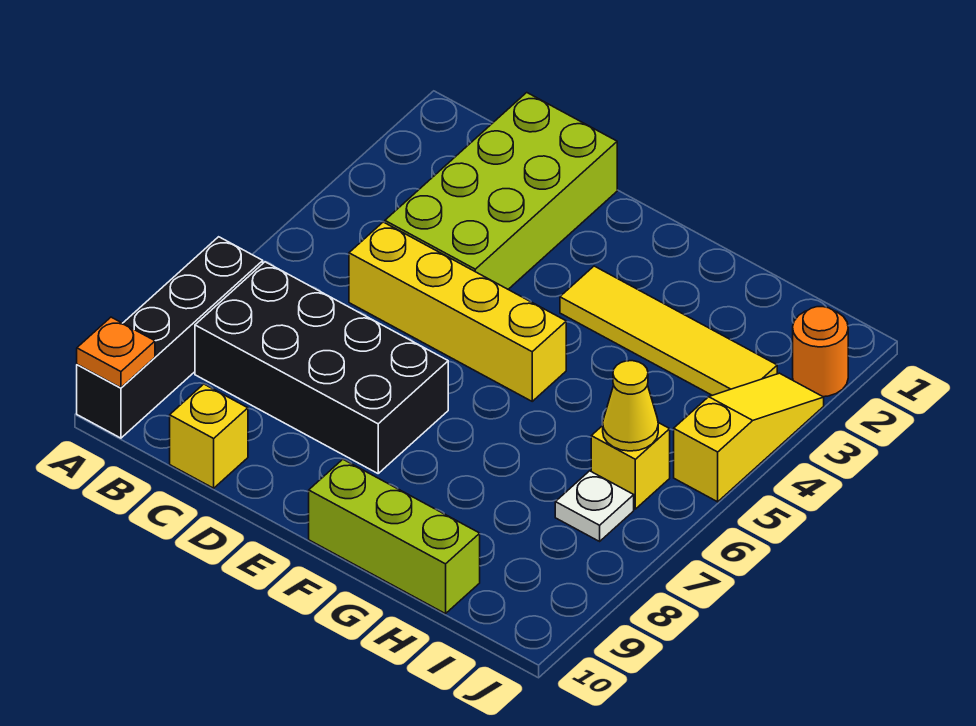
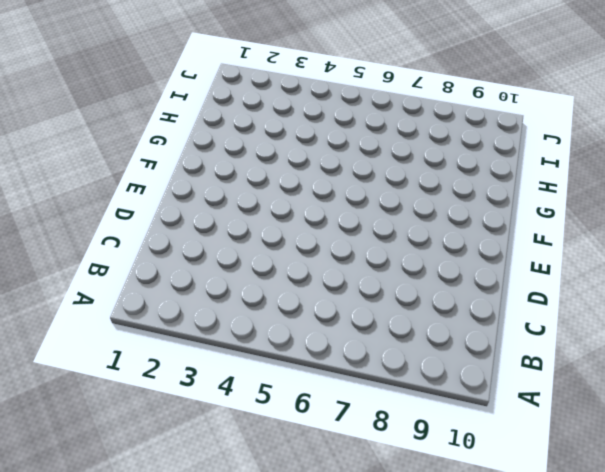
none -> black 1x4 brick [77,237,263,438]
none -> black 2x4 brick [195,262,448,473]
none -> lime 2x4 brick [385,93,617,289]

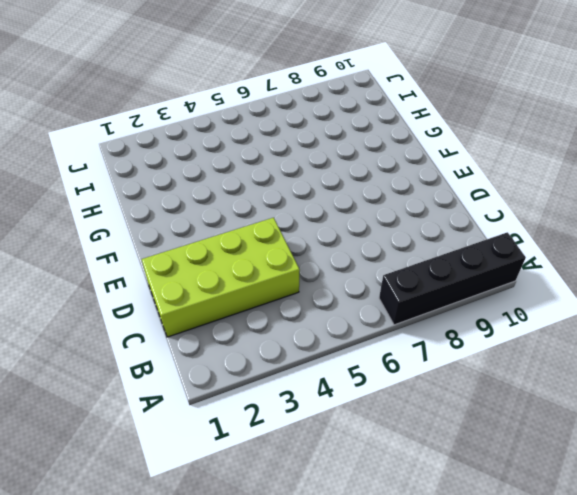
none -> black 2x4 brick [195,262,448,473]
none -> yellow 1x4 brick [349,222,566,401]
none -> yellow 1x1 brick [170,384,248,488]

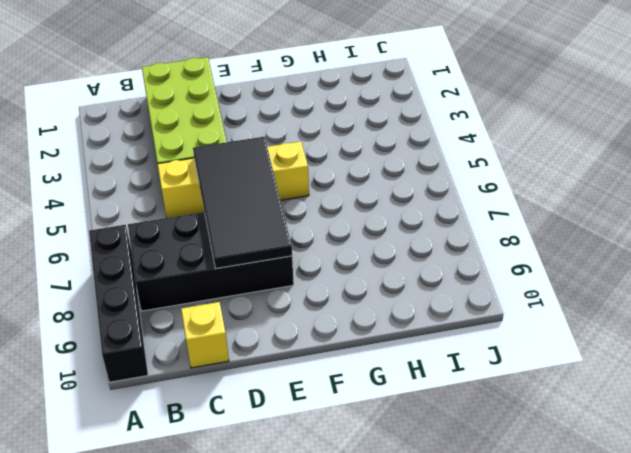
black 2x4 tile [193,137,292,269] -> none
none -> yellow 1x4 tile [560,266,777,395]
none -> lime 1x3 brick [309,459,480,614]
none -> yellow 1x1 brick [591,423,670,509]

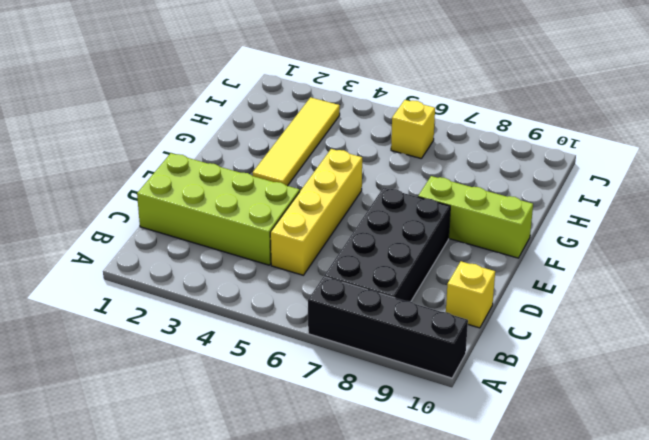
lime 1x3 brick [418,176,533,258] -> lime 1x3 brick turned to [309,459,480,614]
none -> white 1x1 plate [555,471,634,541]
none -> orange 1x1 round brick [793,307,848,397]
none -> yellow 1x3 slope [674,373,824,502]

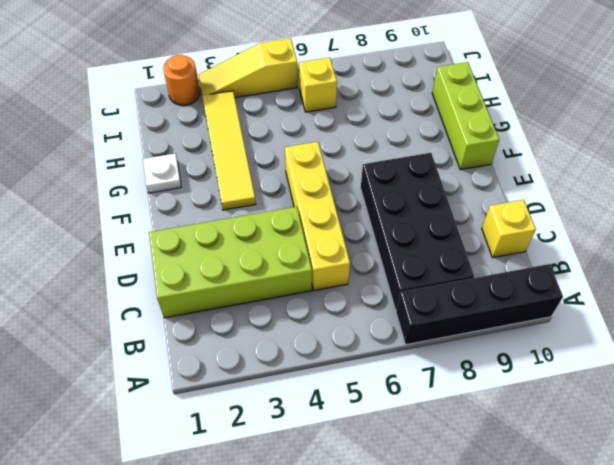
white 1x1 plate [143,154,181,193] -> white 1x1 plate moved to [555,471,634,541]
none -> orange 1x1 plate [77,317,155,388]
none -> yellow 1x1 cone [603,361,658,451]

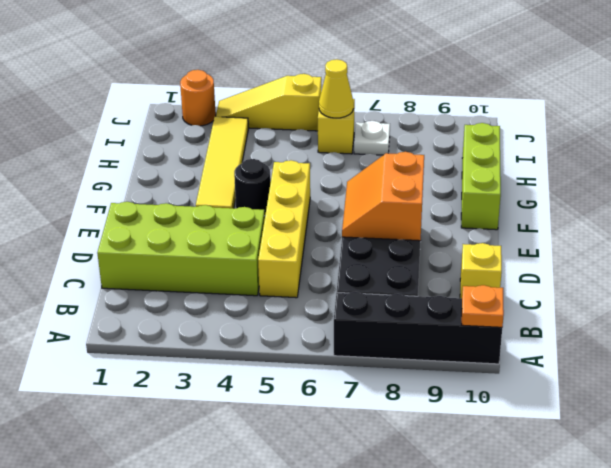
orange 2x2 slope [342,152,424,241] -> none
black 1x1 round brick [234,159,271,214] -> none

